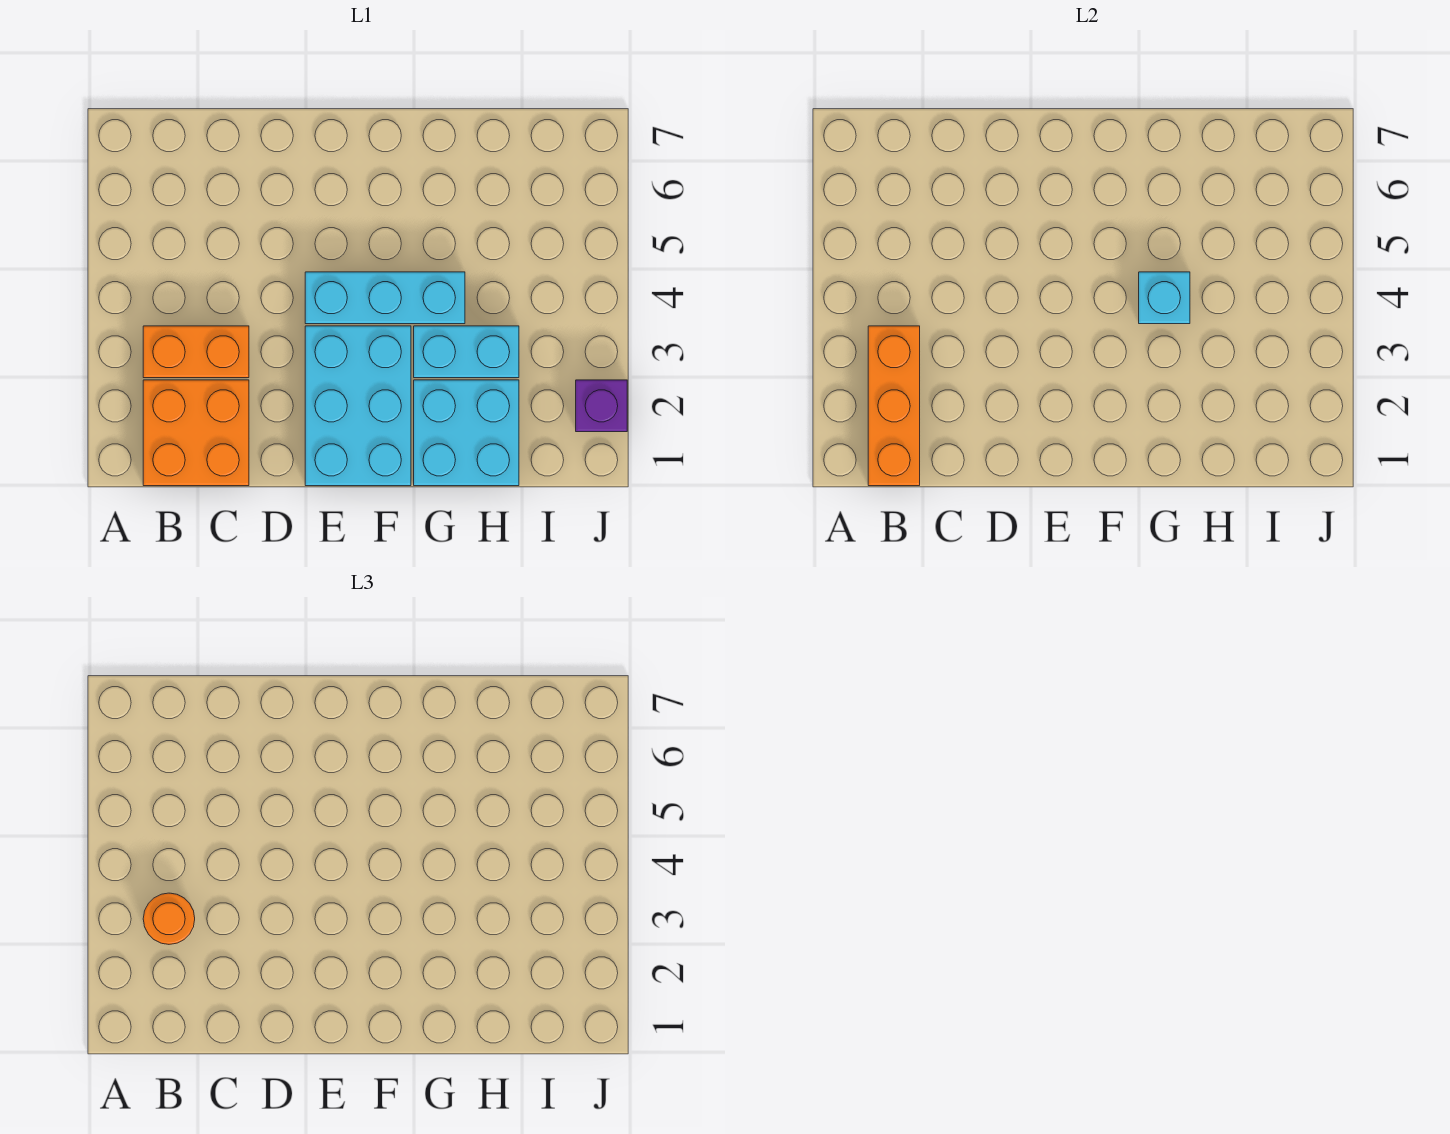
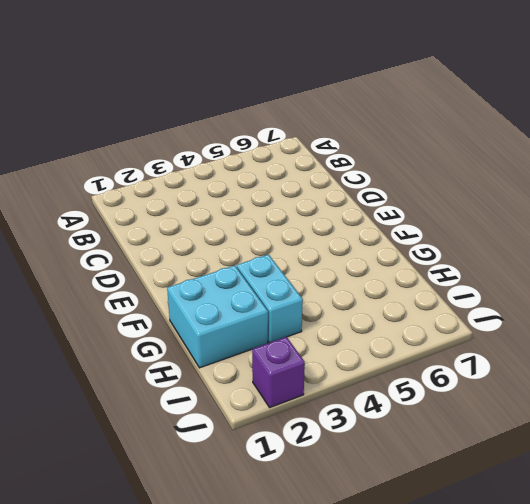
none -> orange 2x2 brick [143,380,249,486]
none -> orange 1x2 brick [143,326,249,378]

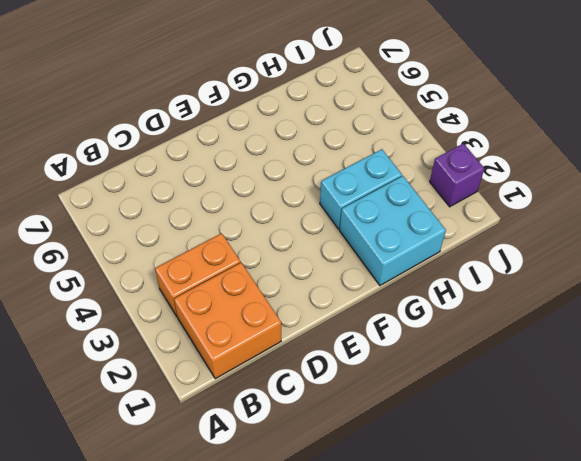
none -> cyan 2x3 brick [305,326,411,486]
none -> cyan 1x3 brick [305,272,465,324]

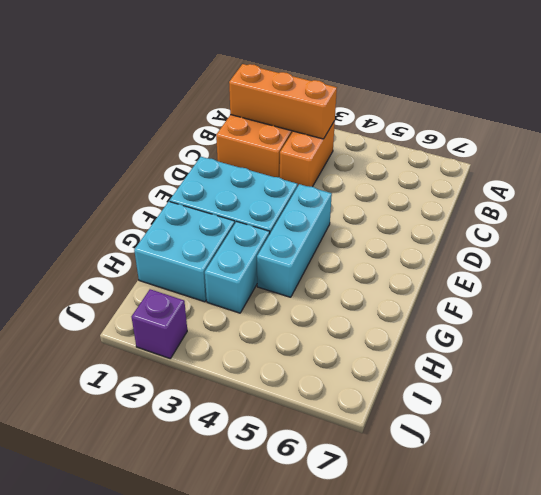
none -> cyan 1x1 brick [1139,272,1190,324]
none -> orange 1x1 round brick [143,893,195,944]

